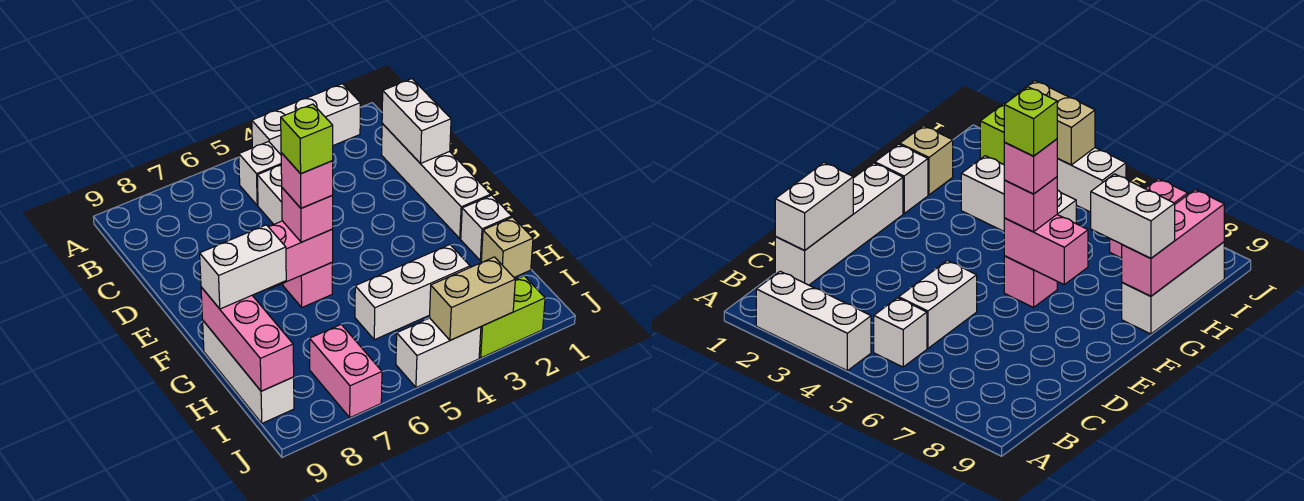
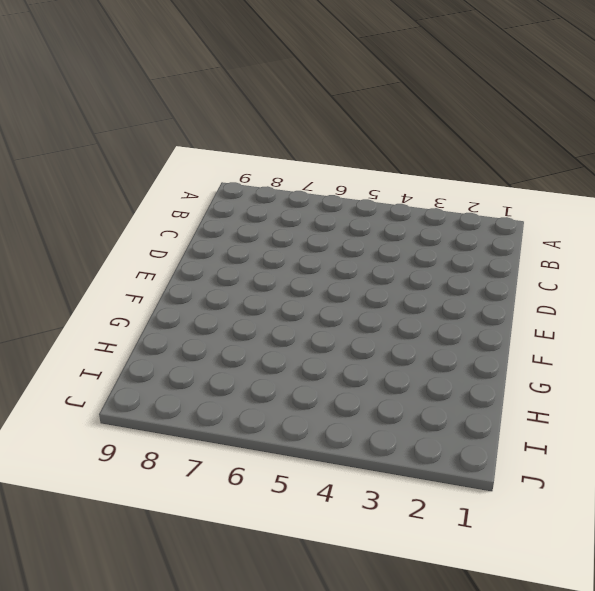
none -> white 1x3 brick [252,84,361,154]
none -> white 1x1 brick [239,141,281,205]
none -> white 1x4 brick [382,124,491,239]

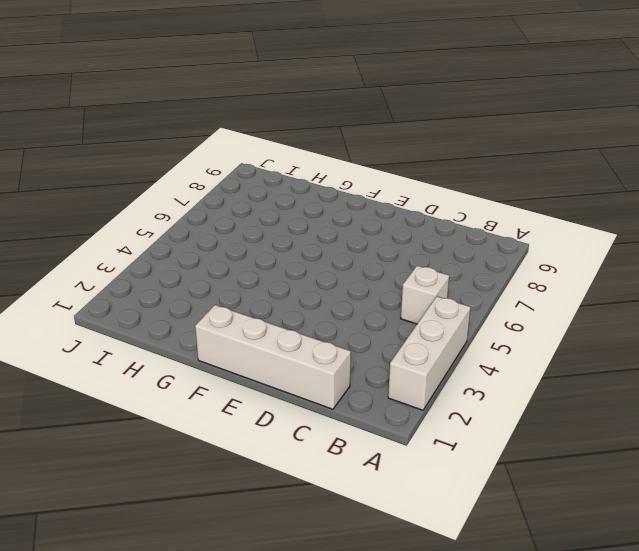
none -> white 1x2 brick [257,165,282,224]
none -> pink 1x1 brick [283,262,333,307]
none -> white 1x1 brick [461,195,512,261]

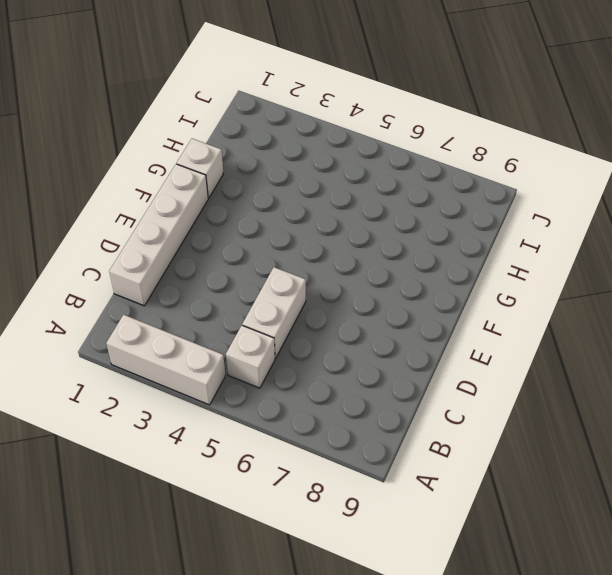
none -> pink 1x1 brick [283,262,333,307]
none -> white 1x3 brick [203,321,294,423]
none -> tan 1x1 brick [481,217,533,277]

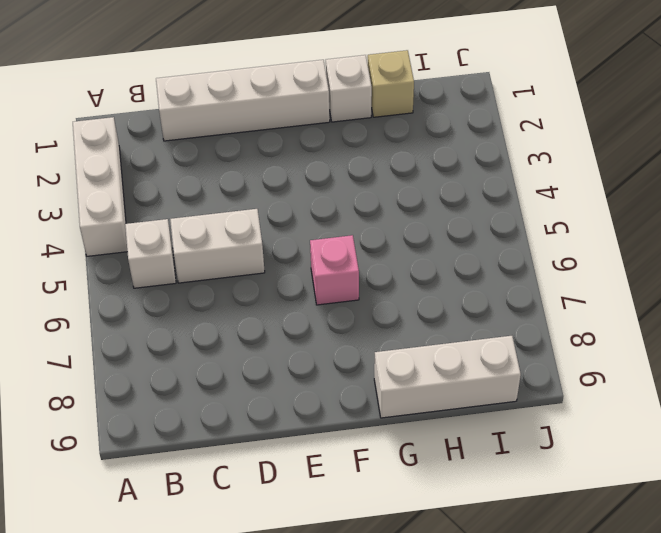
none -> white 1x3 brick [355,245,470,340]
none -> pink 1x2 brick [310,325,382,418]
none -> lime 1x2 brick [479,276,545,358]

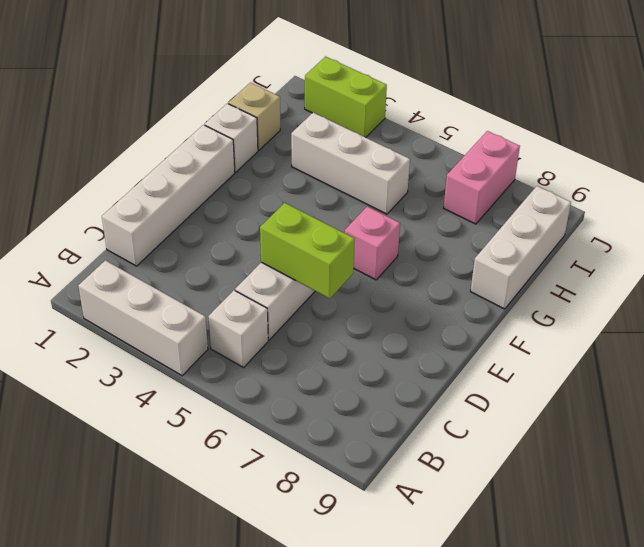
lime 1x2 brick [260,203,355,299] -> none
none -> white 1x2 brick [396,318,481,387]
none -> white 1x2 brick [382,79,451,164]
none -> pink 1x2 brick [268,221,333,289]

